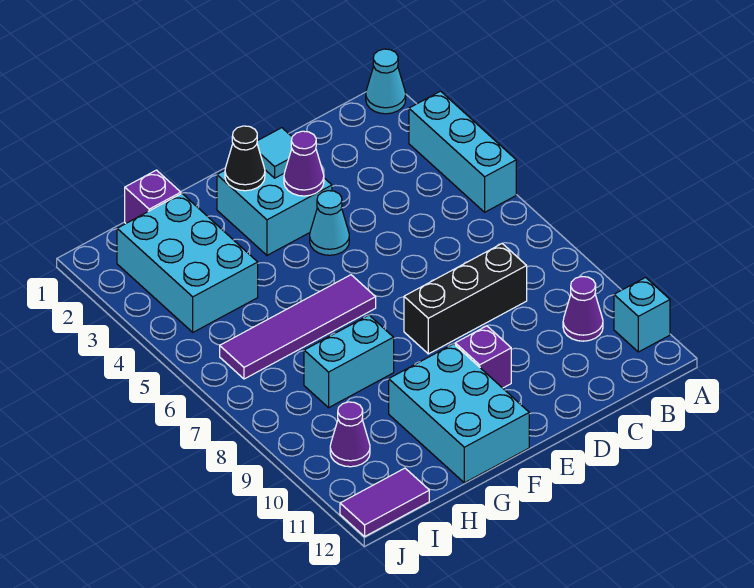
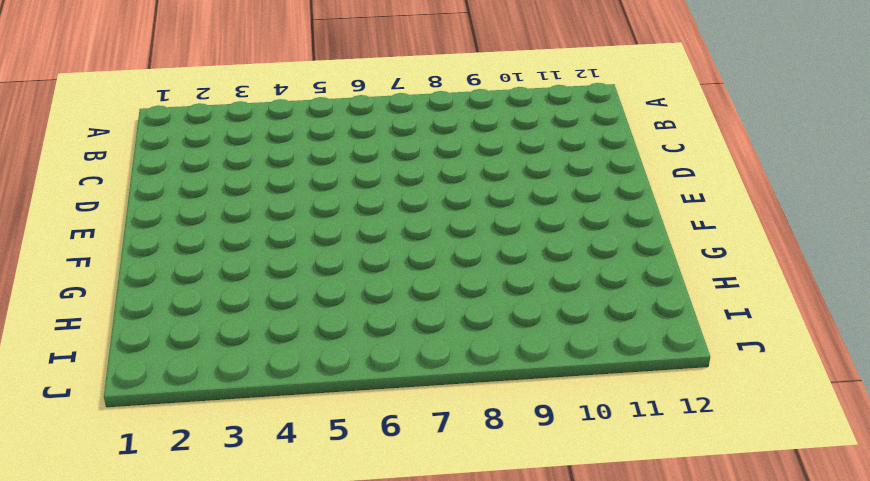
none -> cyan 1x1 cone [366,49,406,114]
none -> cyan 1x3 brick [409,91,516,212]
none -> cyan 1x1 brick [614,278,670,352]

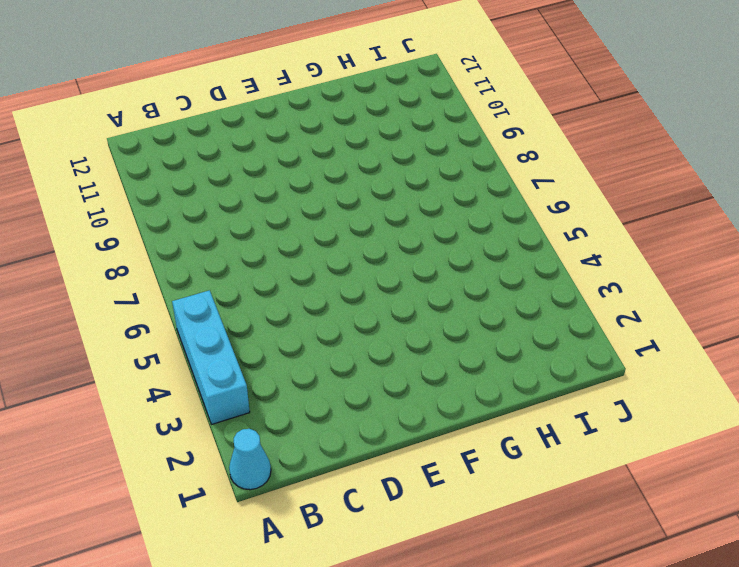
none -> cyan 1x1 brick [614,278,670,352]
none -> purple 1x1 cone [563,277,603,341]
none -> black 1x3 brick [404,244,527,354]

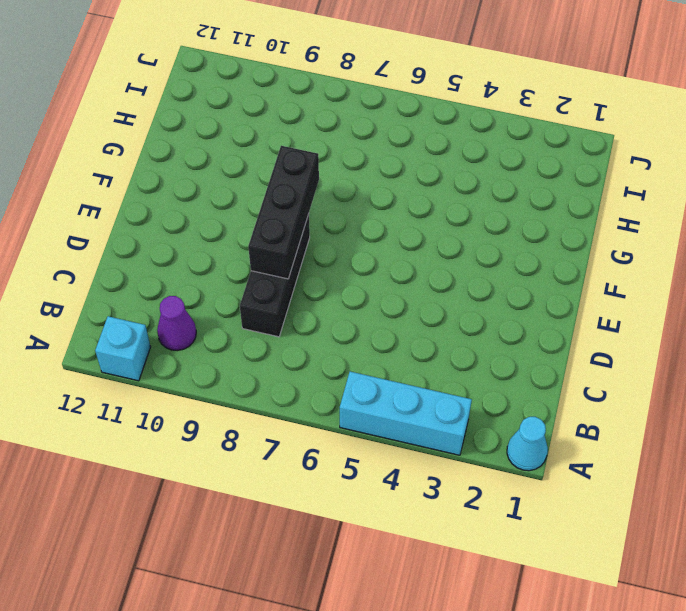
black 1x3 brick [248,146,319,279] -> none
none -> cyan 2x2 brick [217,170,332,255]
none -> cyan 1x1 cone [310,191,349,255]
none -> purple 1x1 brick [455,326,511,388]

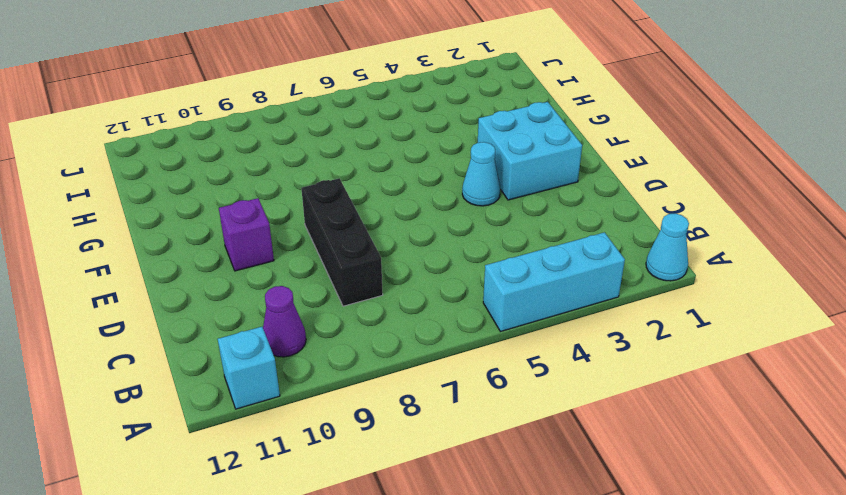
none -> purple 1x4 tile [220,275,376,379]
none -> cyan 2x3 brick [389,344,529,483]
none -> cyan 1x2 brick [304,315,394,408]

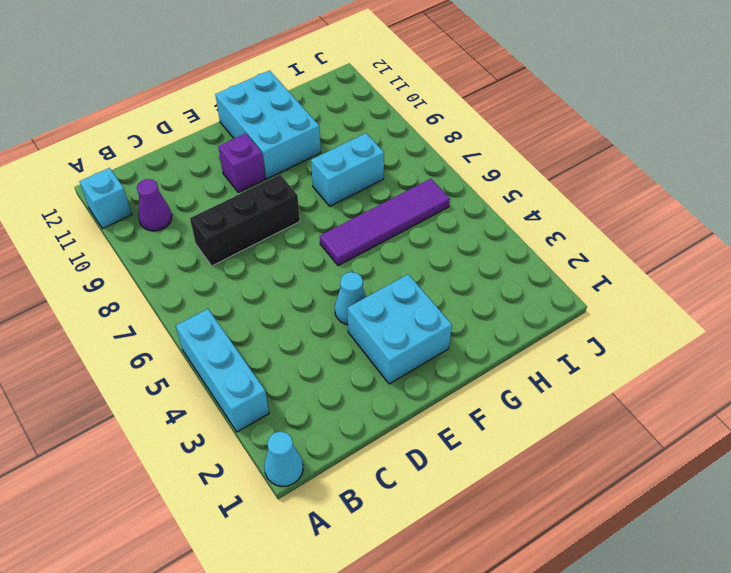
none -> purple 1x1 brick [125,170,181,223]
none -> cyan 2x3 brick [117,194,258,332]
none -> purple 1x1 cone [330,402,370,467]

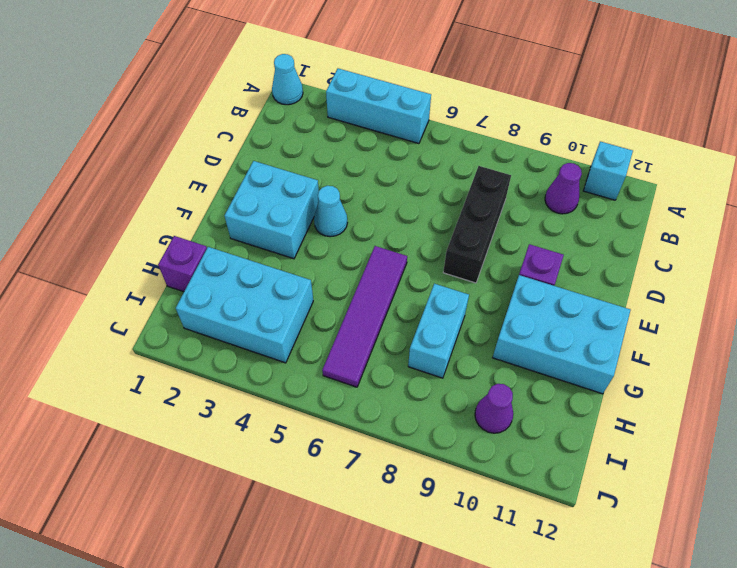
none -> purple 1x2 tile [340,468,429,536]
none -> cyan 1x1 tile [257,128,292,178]
none -> purple 1x1 cone [284,131,324,196]

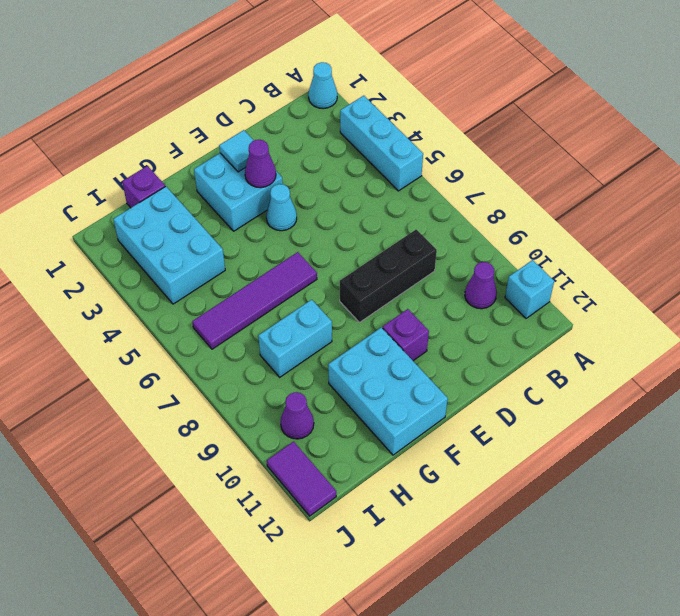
purple 1x2 tile [267,442,336,516] -> purple 1x2 tile turned to [340,468,429,536]
none -> black 1x1 cone [225,126,265,191]

